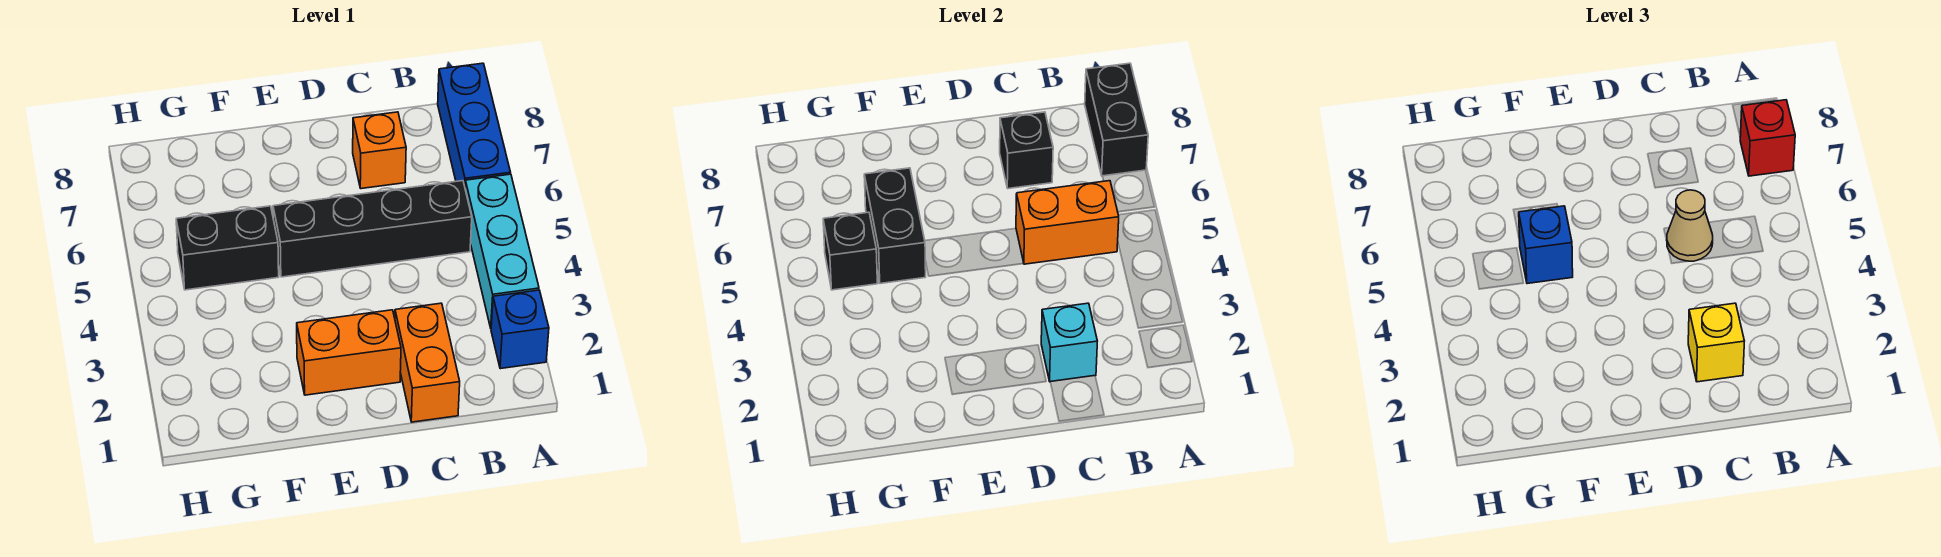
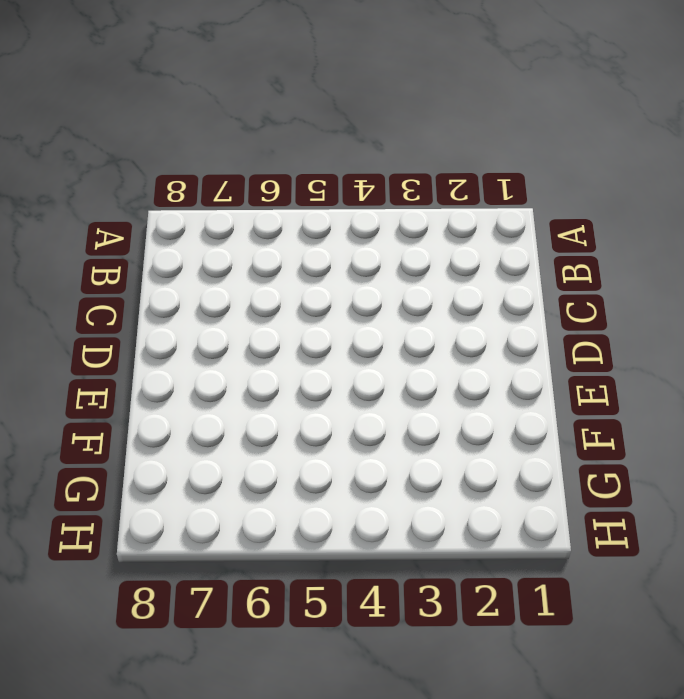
none -> blue 1x1 brick [491,290,549,369]
none -> cyan 1x3 brick [465,174,539,328]
none -> blue 1x3 brick [438,63,511,186]

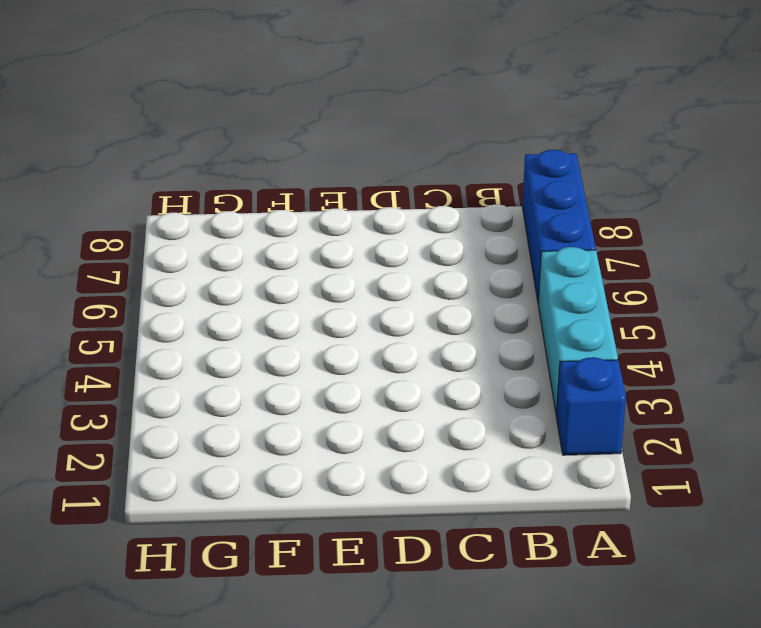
none -> black 1x4 brick [273,181,472,277]
none -> orange 1x2 brick [395,303,460,422]
none -> orange 1x1 brick [353,112,406,189]

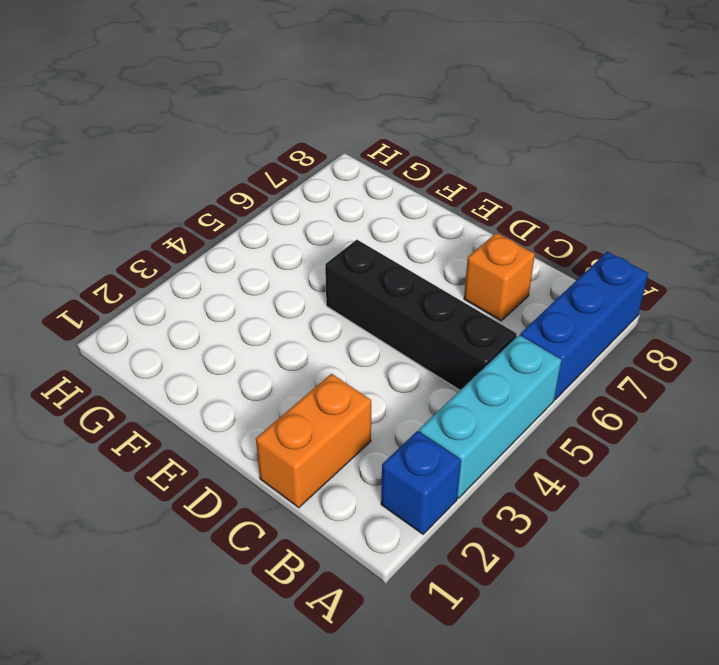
none -> orange 1x2 brick [297,310,401,395]
none -> black 1x2 brick [176,206,279,290]
none -> black 1x2 brick [1085,63,1148,176]

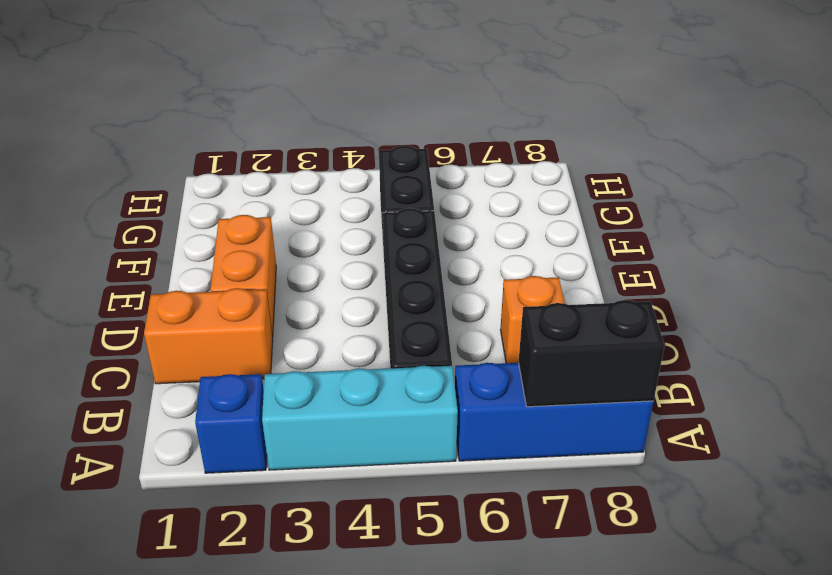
none -> orange 1x2 brick [1016,181,1119,264]
none -> cyan 1x1 brick [1041,303,1097,382]
none -> black 1x1 brick [1000,112,1053,189]

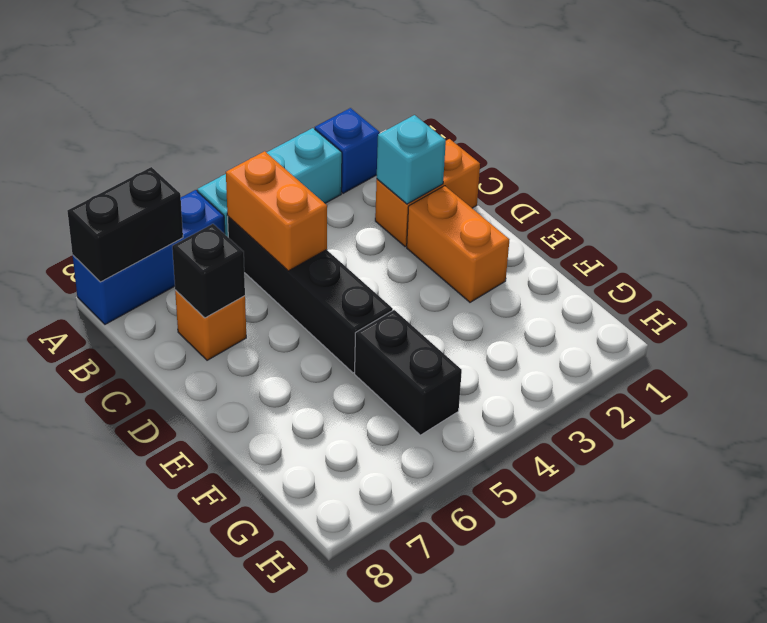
none -> black 1x2 brick [864,168,926,284]
none -> black 1x1 brick [823,212,877,290]
none -> red 1x1 brick [1740,100,1795,176]

